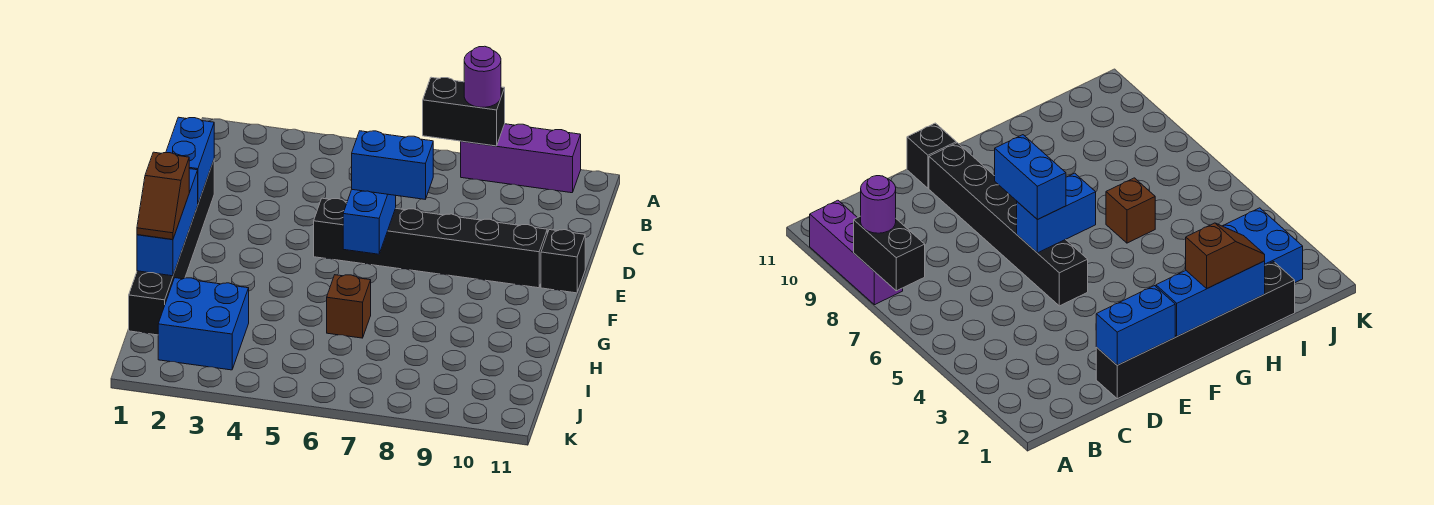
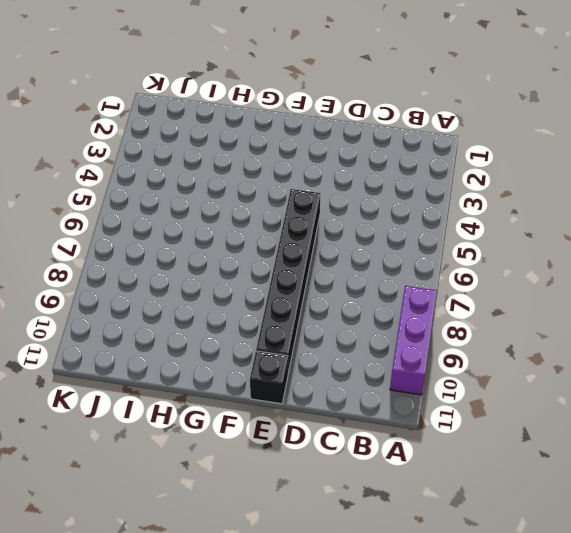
none -> black 1x6 brick [129,160,214,335]
none -> brown 1x1 brick [327,275,371,338]
none -> blue 2x2 brick [158,278,249,370]

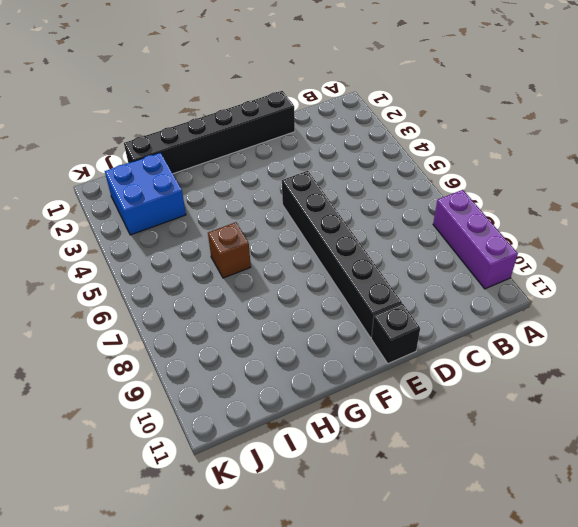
none -> black 1x2 brick [423,77,505,146]
none -> blue 1x2 brick [166,117,214,203]
none -> blue 1x2 brick [343,190,396,254]

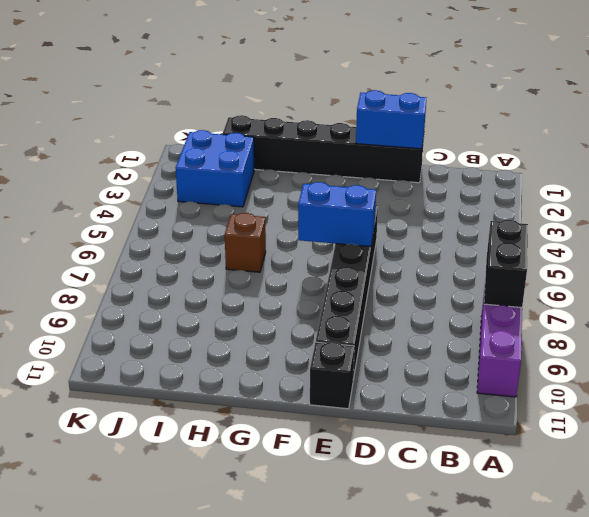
none -> blue 1x3 brick [137,169,198,276]
none -> purple 1x1 round brick [464,46,501,107]
none -> blue 1x2 brick [352,131,433,199]

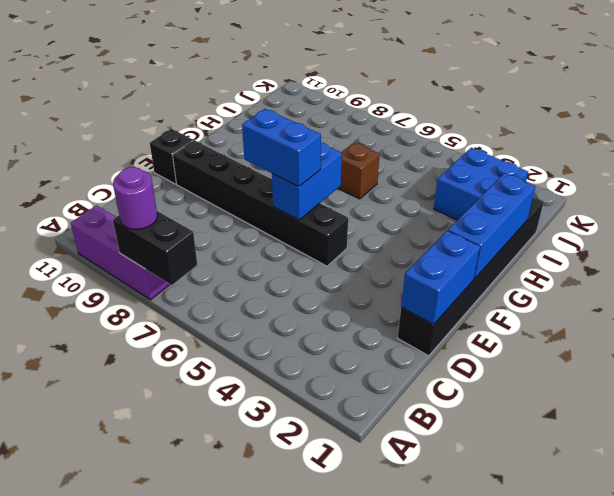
none -> brown 1x2 slope [137,152,189,239]

